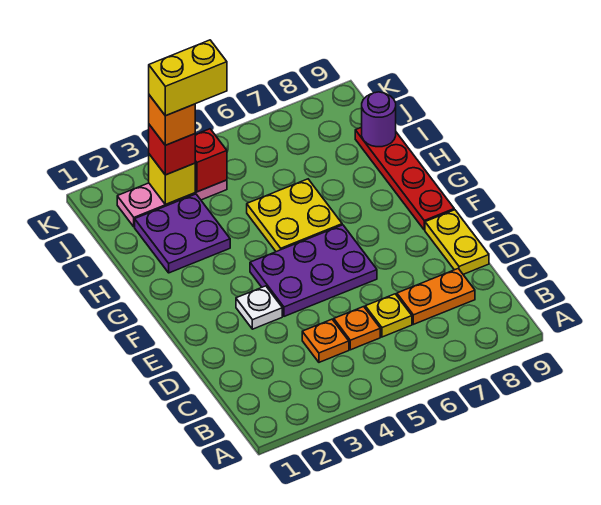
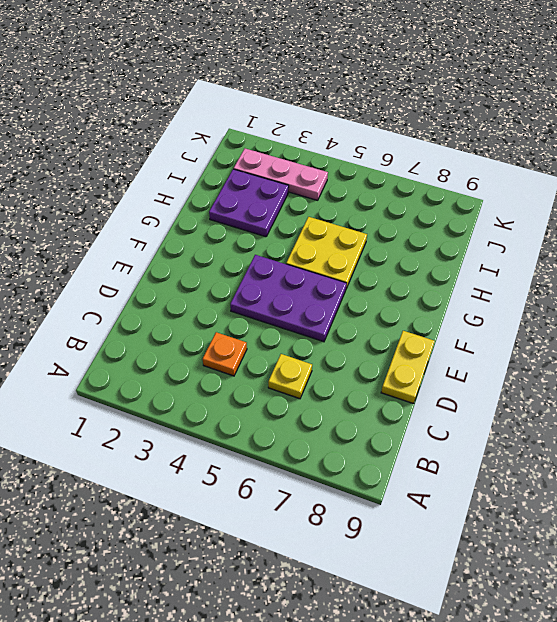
none -> orange 1x1 plate [334,307,380,350]
none -> orange 1x2 plate [397,269,475,324]
none -> white 1x1 plate [236,286,282,329]

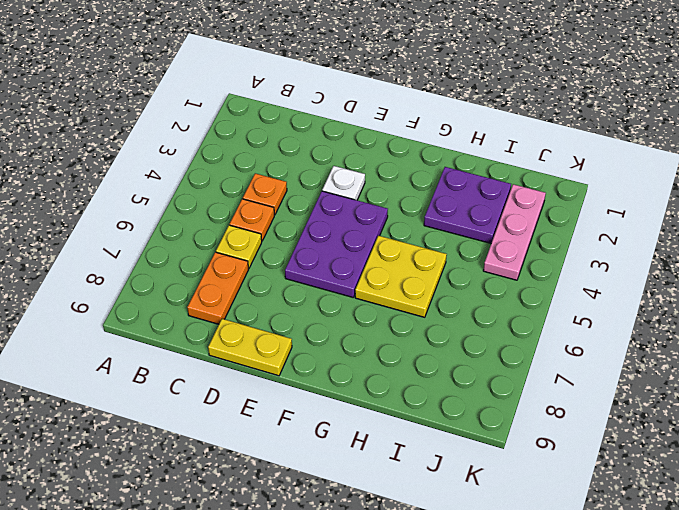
none -> red 1x4 plate [355,127,454,230]
none -> purple 1x1 round brick [362,92,396,147]
none -> yellow 1x1 brick [149,154,195,205]

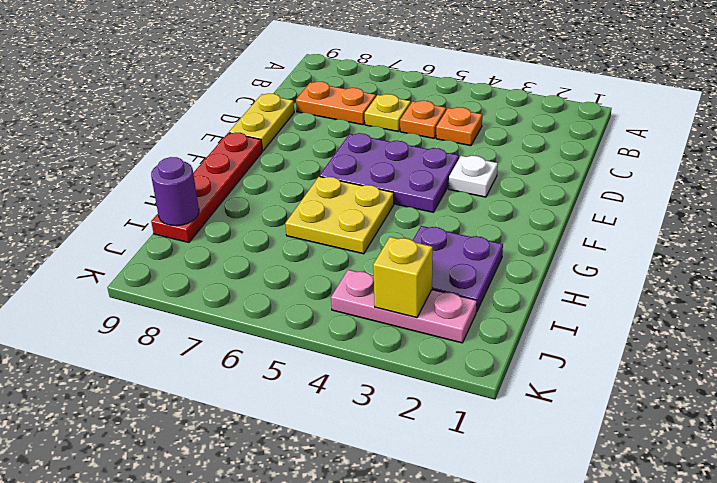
none -> red 1x1 brick [195,129,227,192]
none -> red 1x1 brick [149,125,195,175]
none -> orange 1x1 brick [149,95,195,145]

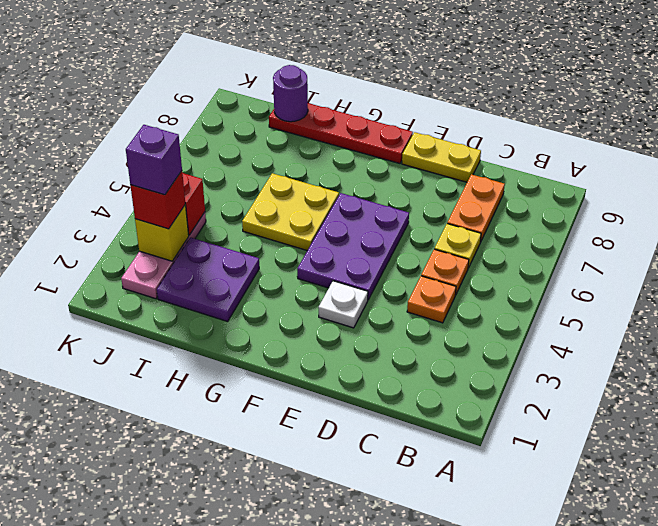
purple 1x1 brick [126,125,182,195] -> orange 1x1 brick [149,95,195,145]
none -> yellow 1x2 brick [149,40,227,116]

